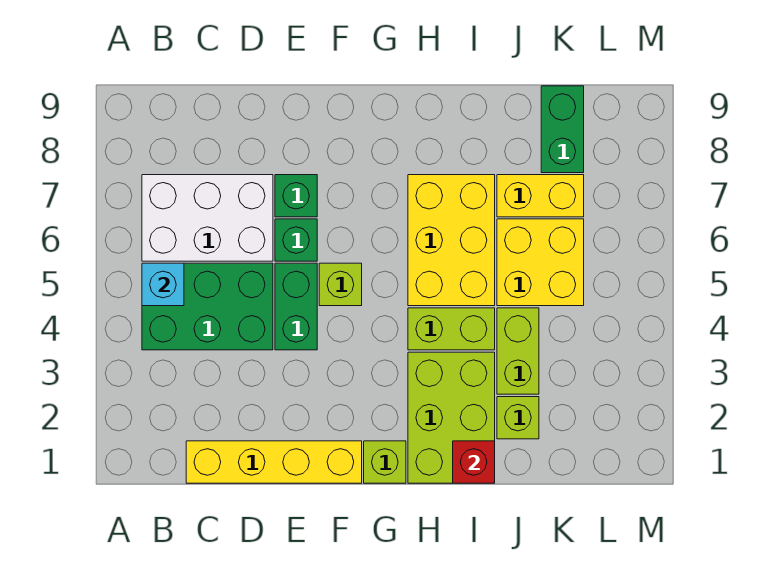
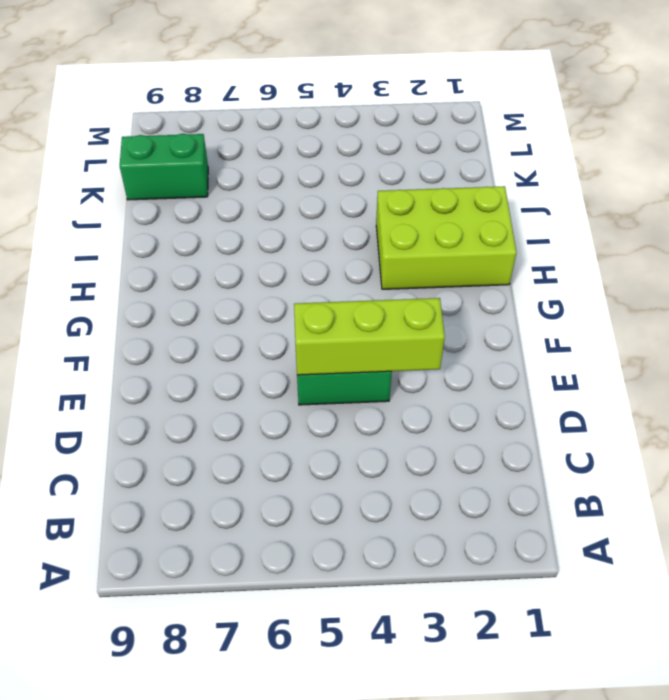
lime 1x3 brick [294,298,445,375] -> none
none -> green 2x3 brick [142,263,273,350]
none -> white 2x3 brick [142,175,273,261]
none -> yellow 1x4 brick [186,441,362,483]

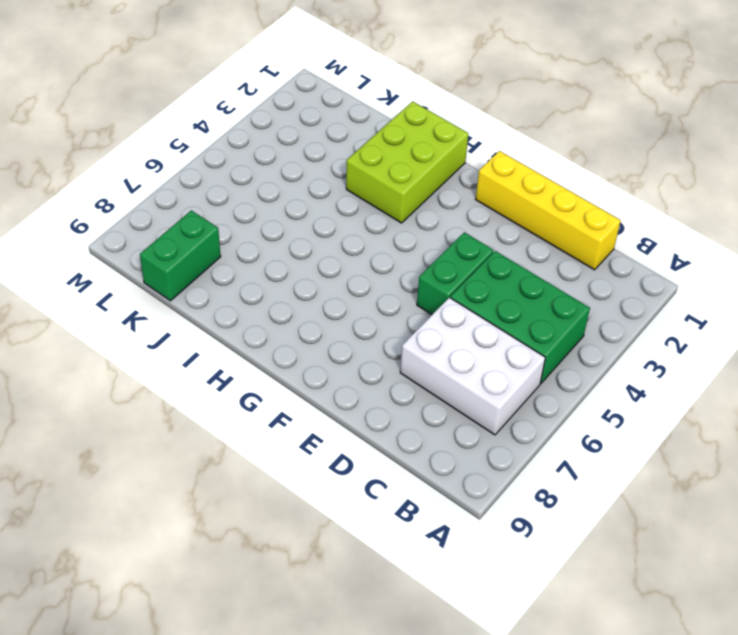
none -> green 1x1 brick [275,219,317,261]
none -> green 1x1 brick [275,175,317,217]
none -> lime 1x1 brick [319,263,362,306]

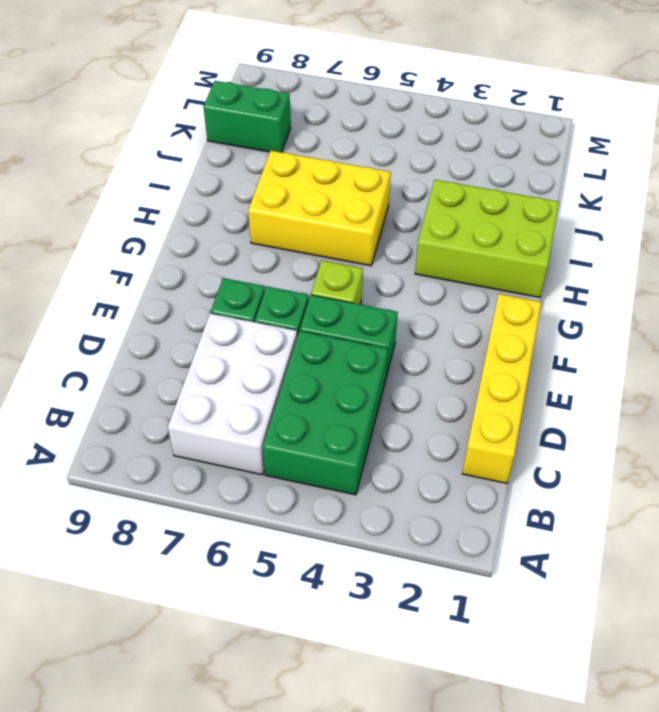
none -> lime 1x1 brick [364,441,406,483]
none -> lime 1x2 brick [408,308,495,350]
none -> lime 1x1 brick [497,397,539,439]

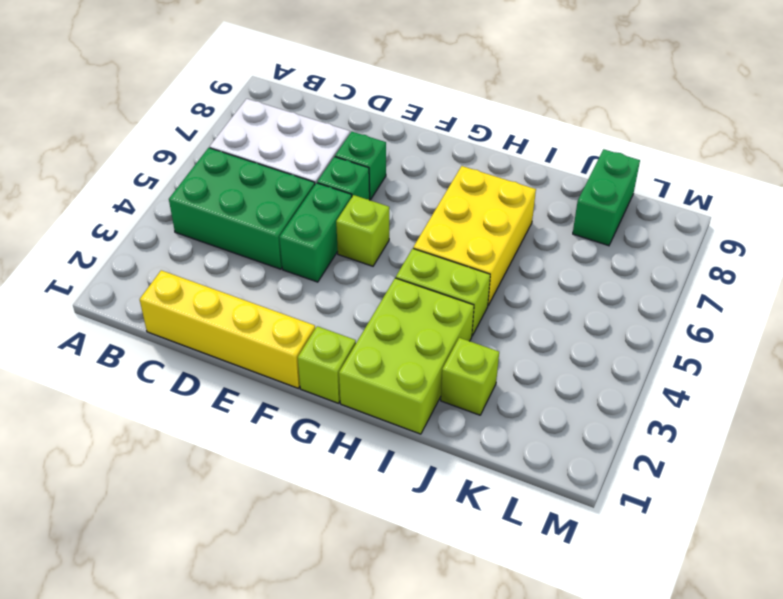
none -> lime 1x2 brick [497,308,539,394]
none -> yellow 2x2 brick [497,219,584,306]
none -> yellow 1x2 brick [497,175,584,217]

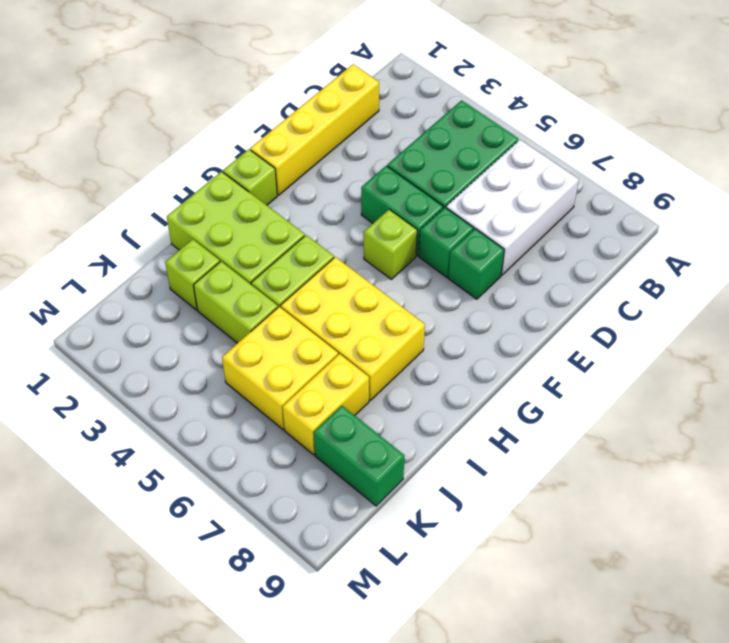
none -> cyan 1x1 brick [142,263,184,306]
none -> red 1x1 brick [453,441,495,483]

